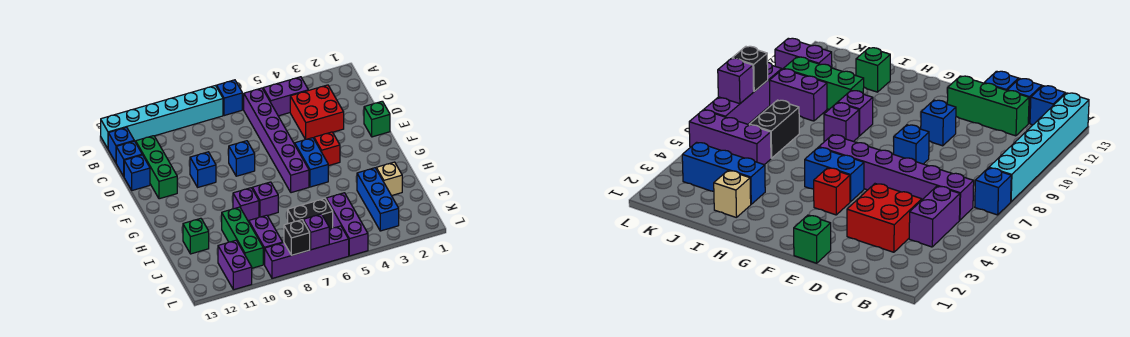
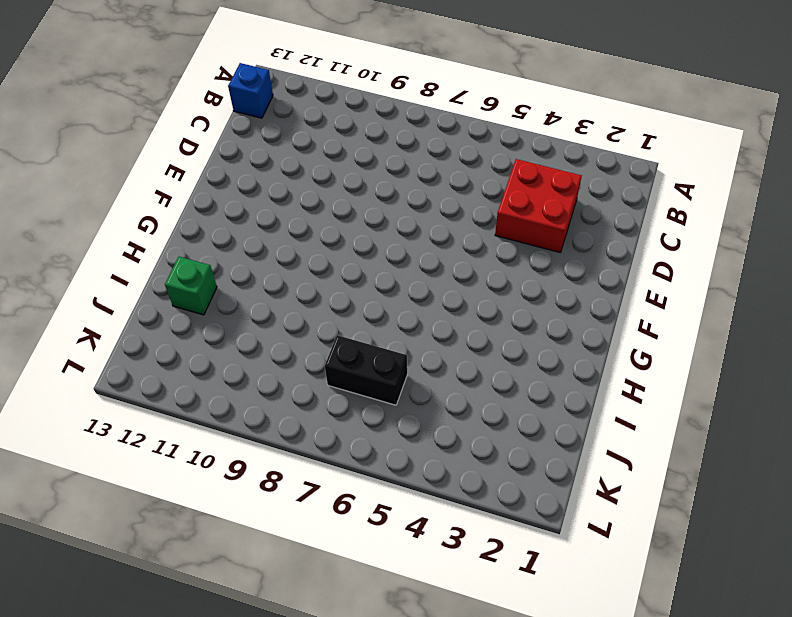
none -> blue 1x1 brick [217,80,242,116]
none -> cyan 1x6 brick [101,86,223,148]
none -> purple 1x2 brick [263,77,308,116]

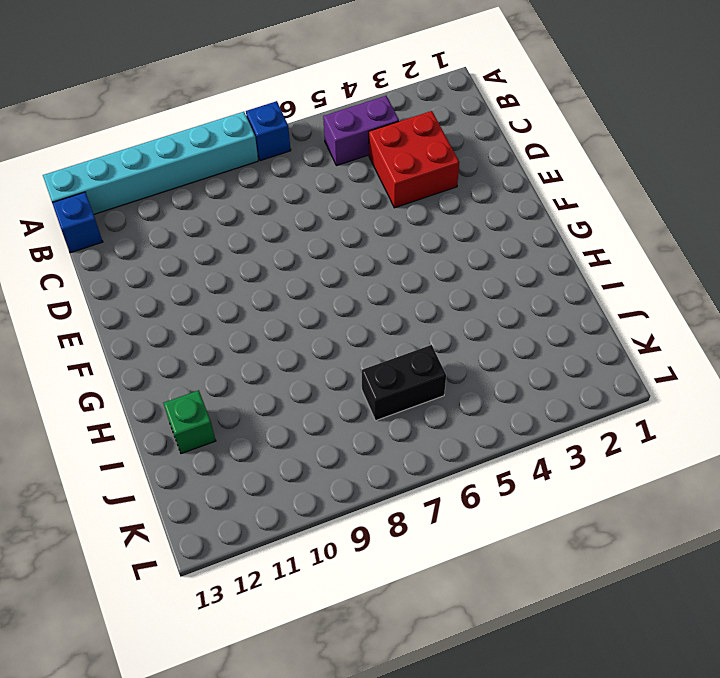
none -> purple 1x6 brick [244,88,309,193]
none -> green 1x3 brick [136,136,177,199]
none -> blue 1x1 brick [116,141,142,176]

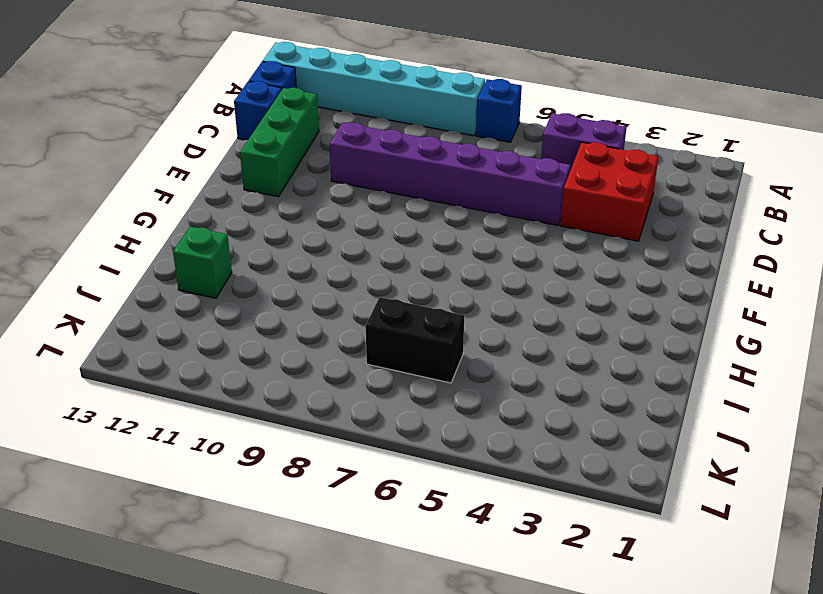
purple 1x6 brick [330,122,571,225] -> purple 1x6 brick turned to [244,88,309,193]
none -> blue 1x1 brick [124,155,150,190]
none -> green 1x1 brick [364,101,390,137]
none -> blue 1x1 brick [229,141,255,176]

